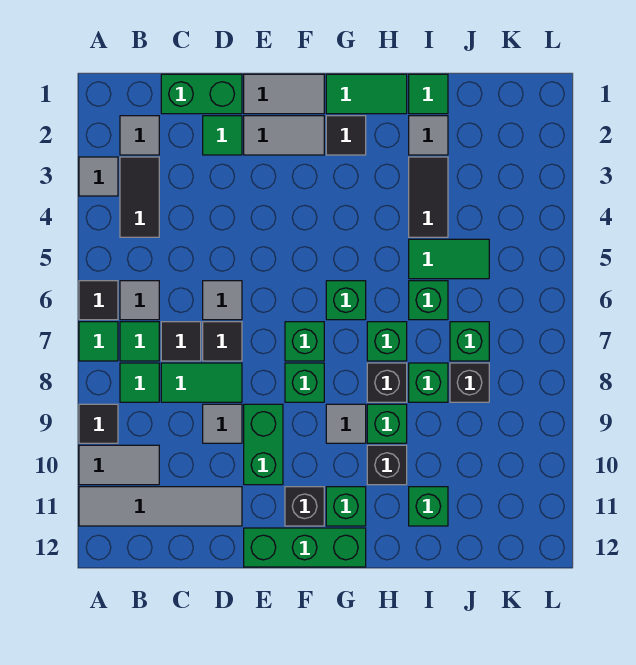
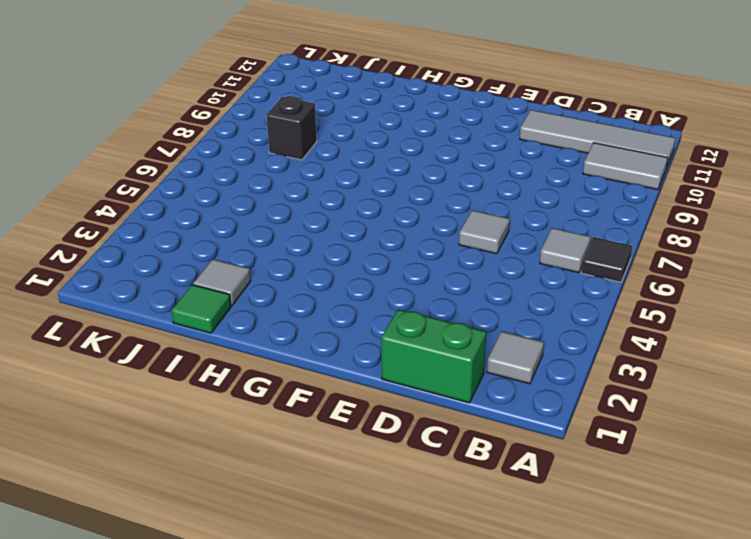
none -> grey 1x1 tile [79,157,118,196]
none -> green 1x1 tile [79,322,118,361]
none -> black 1x1 tile [79,404,118,443]
none -> black 1x2 tile [120,157,159,237]

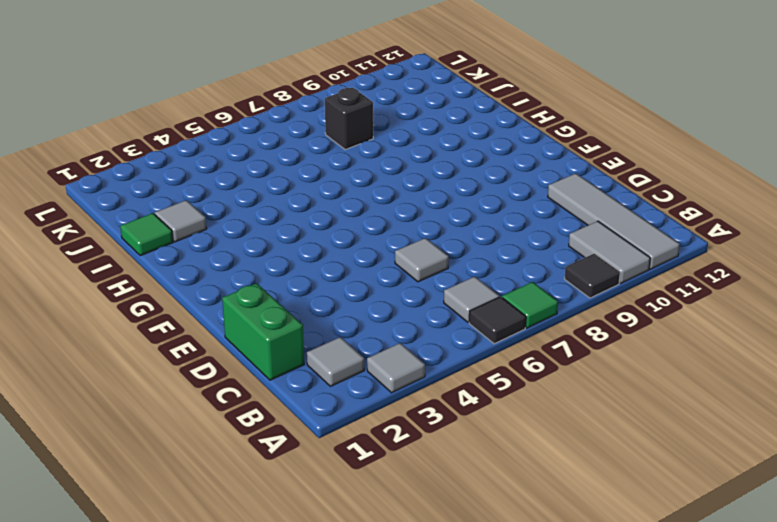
none -> black 1x2 tile [120,157,159,237]
none -> green 1x1 tile [120,322,159,361]
none -> green 1x1 tile [120,363,159,402]
none -> black 1x1 tile [161,322,201,361]

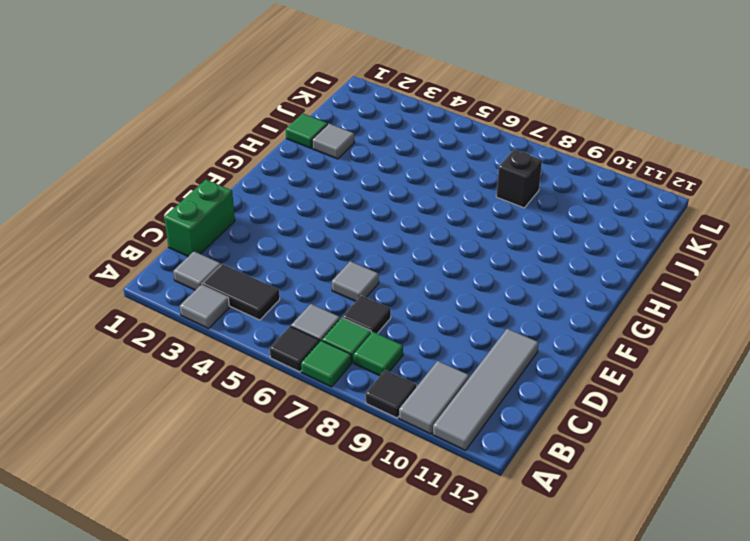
none -> green 1x2 tile [161,363,242,402]
none -> green 1x1 tile [203,116,242,155]
none -> black 1x1 tile [203,322,242,361]
none -> grey 1x1 tile [203,404,242,443]

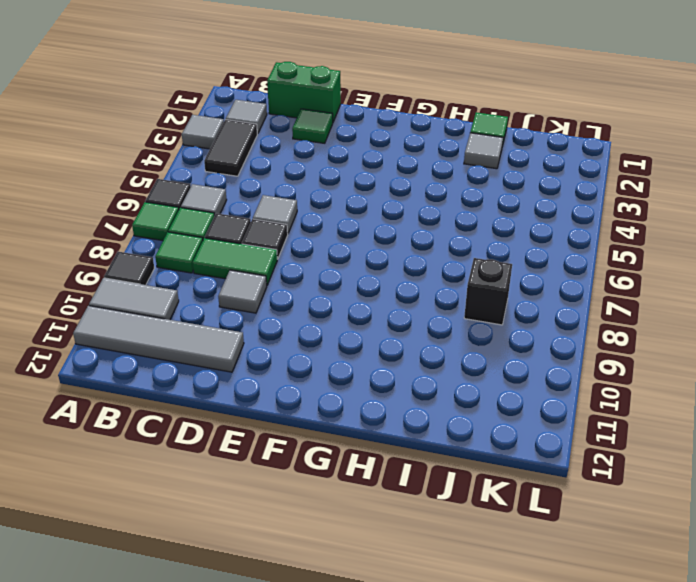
none -> grey 1x2 tile [244,74,324,114]
none -> grey 1x2 tile [244,116,324,155]
none -> green 1x2 brick [244,404,283,485]
none -> green 1x3 brick [244,528,366,567]

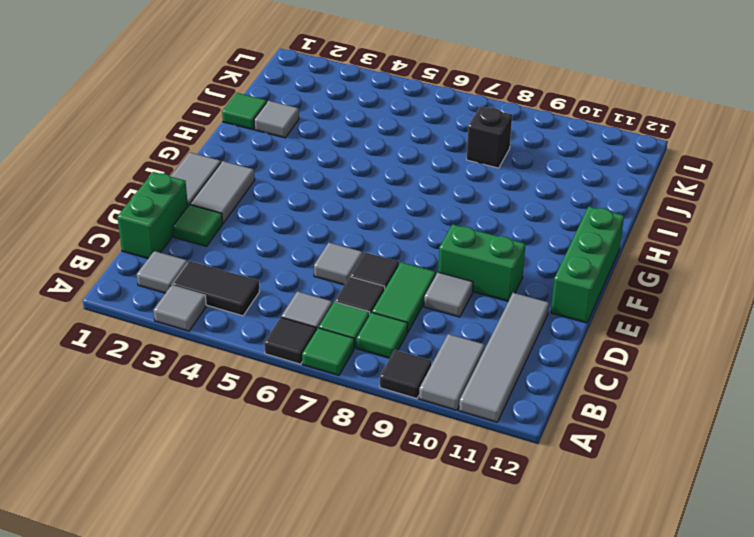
none -> green 1x1 brick [285,322,324,361]
none -> green 1x1 brick [285,363,324,402]
none -> black 1x1 brick [285,487,324,526]
none -> green 1x2 tile [326,74,407,114]

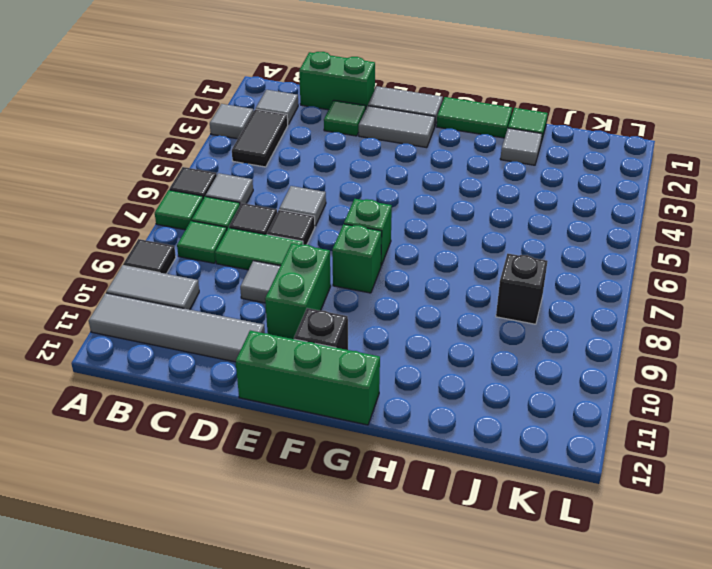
none -> black 1x1 tile [326,116,366,155]
none -> green 1x1 brick [326,281,366,320]
none -> grey 1x1 tile [326,404,366,443]
none -> green 1x1 brick [326,487,366,526]

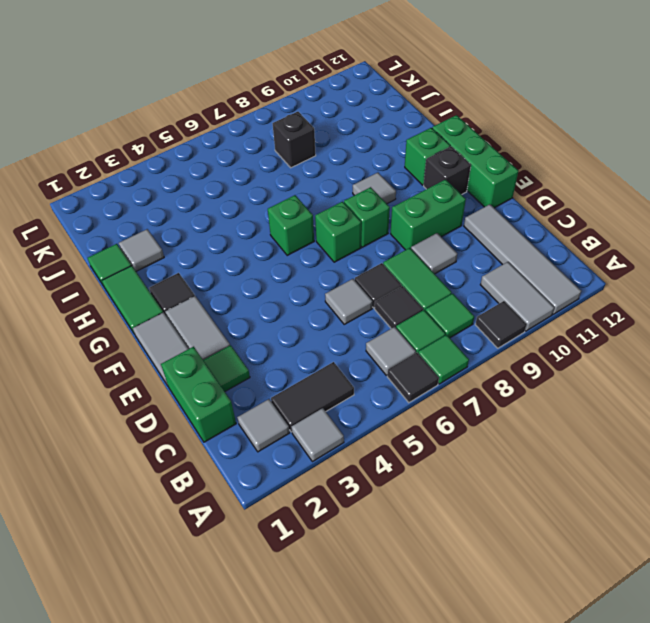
none -> green 1x1 brick [367,322,407,361]
none -> black 1x1 brick [367,363,407,402]
none -> green 1x1 brick [367,404,407,443]
none -> black 1x1 brick [367,445,407,485]

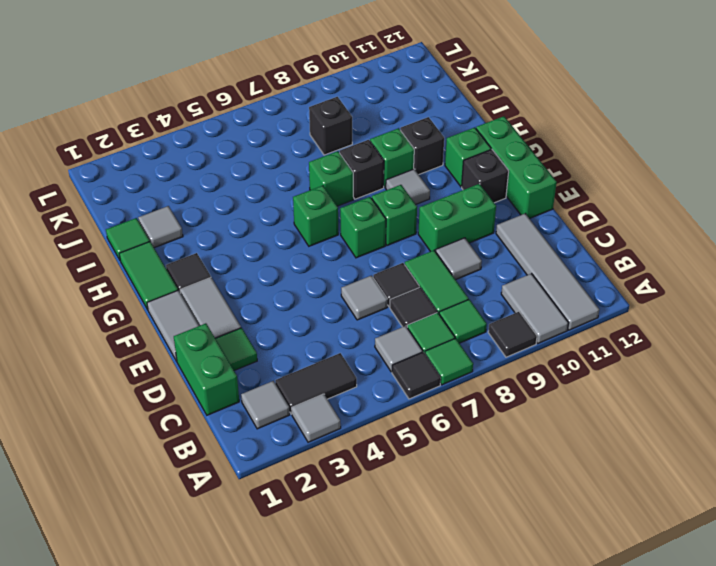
none -> black 1x2 tile [409,157,448,237]
none -> green 1x2 tile [409,239,489,279]
none -> green 1x1 brick [409,281,448,320]
none -> green 1x1 brick [409,363,448,402]

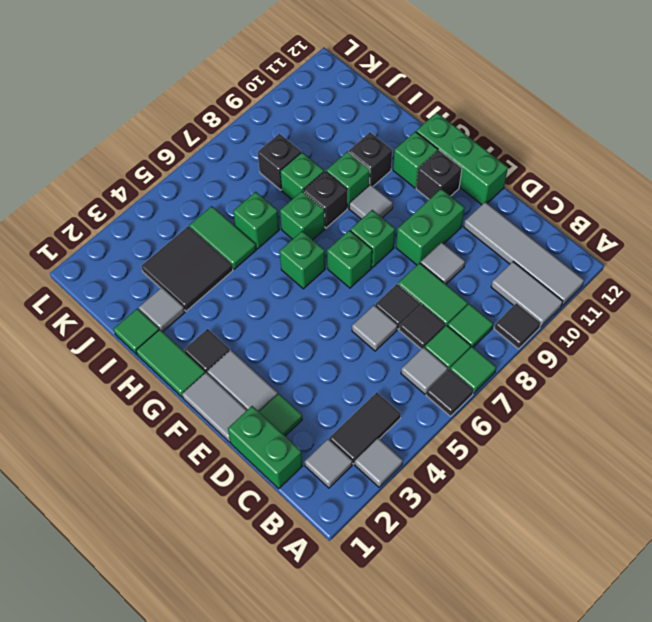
black 2x2 tile [141,226,233,311] -> black 1x2 tile [409,157,448,237]
none -> green 1x1 brick [409,487,448,526]
none -> green 1x1 brick [450,322,489,361]

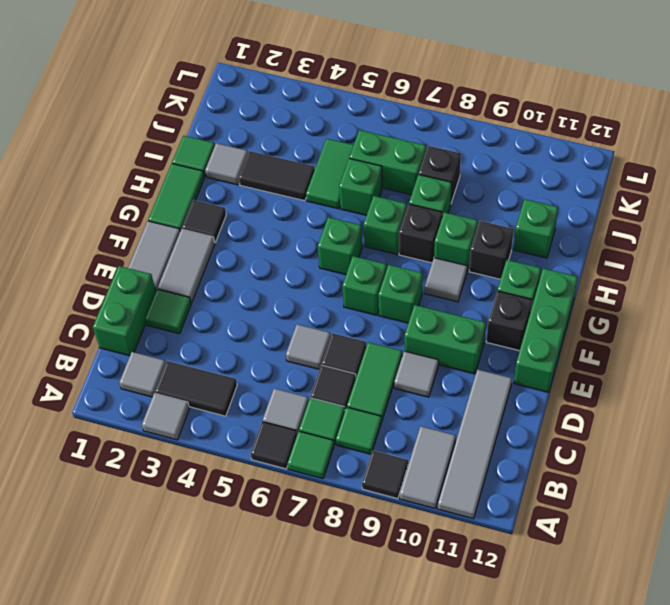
green 1x2 brick [349,130,426,195] -> green 1x1 brick [450,322,489,361]

